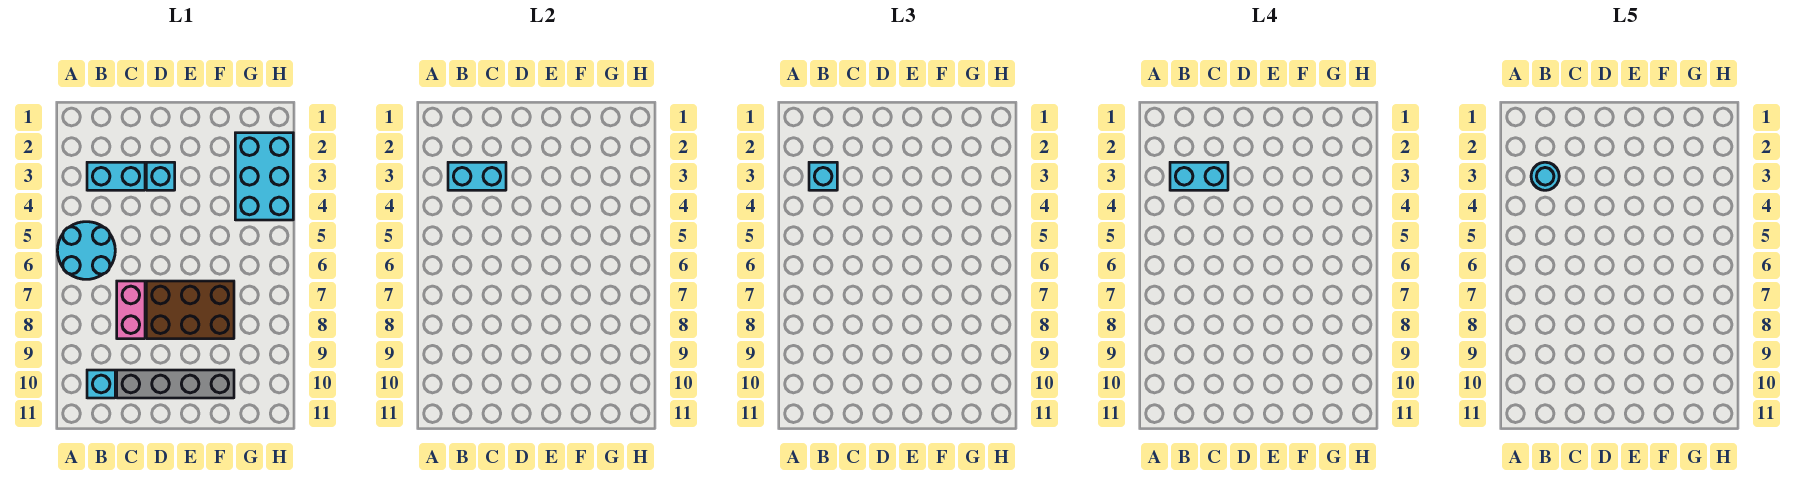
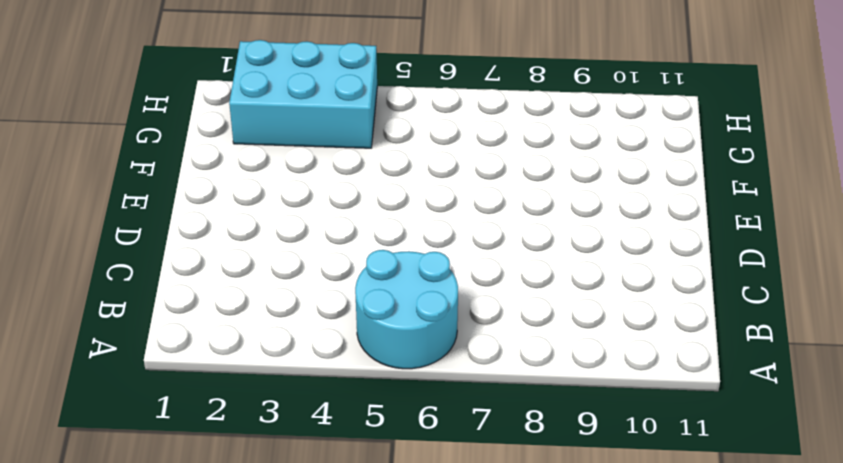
none -> cyan 1x2 brick [87,162,145,190]
none -> cyan 1x1 brick [87,370,115,398]
none -> pink 1x2 brick [117,281,145,339]

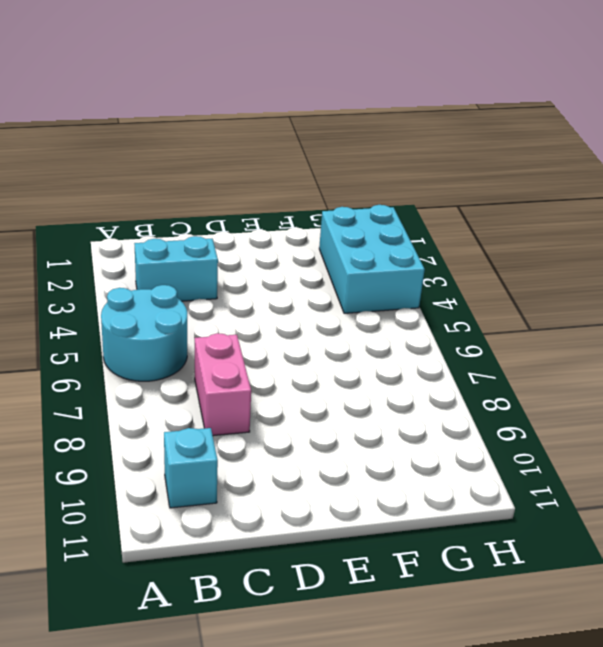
none -> grey 1x4 brick [117,370,234,398]
none -> cyan 1x1 brick [146,162,175,190]
none -> brown 2x3 brick [146,281,234,339]

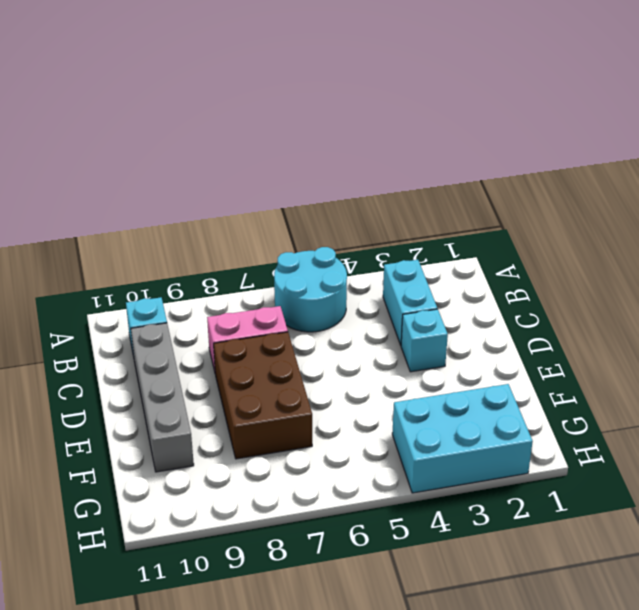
none -> cyan 1x2 brick [448,162,506,190]
none -> cyan 1x1 brick [809,162,837,190]
none -> cyan 1x2 brick [1170,162,1228,190]

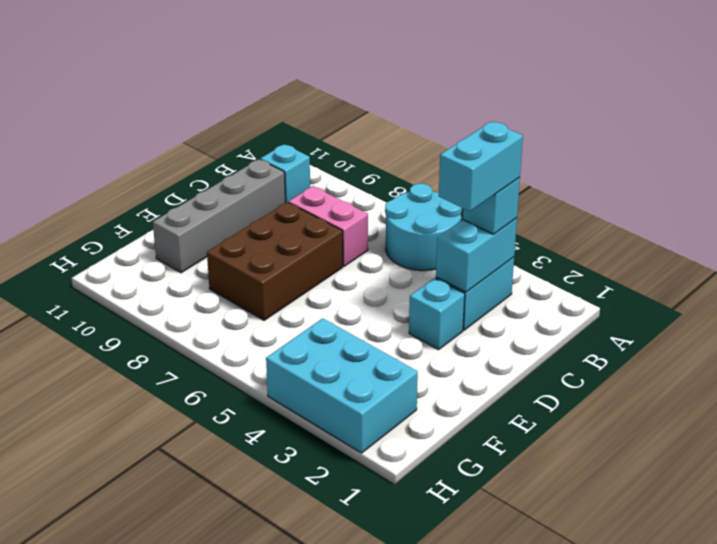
none -> cyan 1x1 round brick [1531,162,1559,190]

